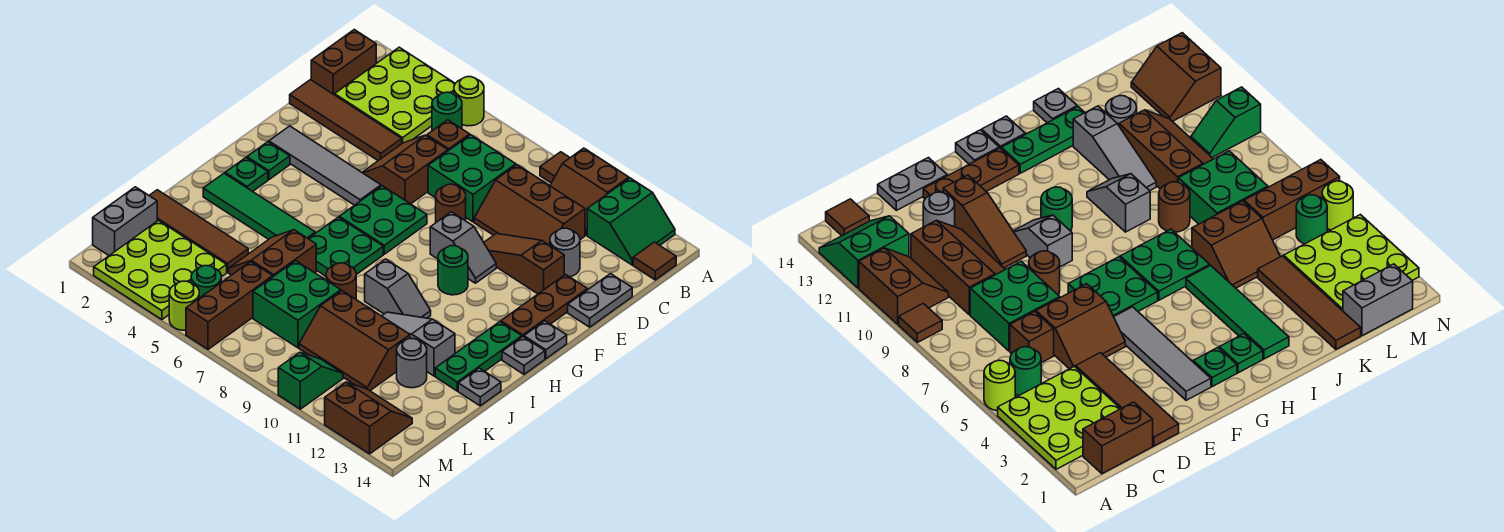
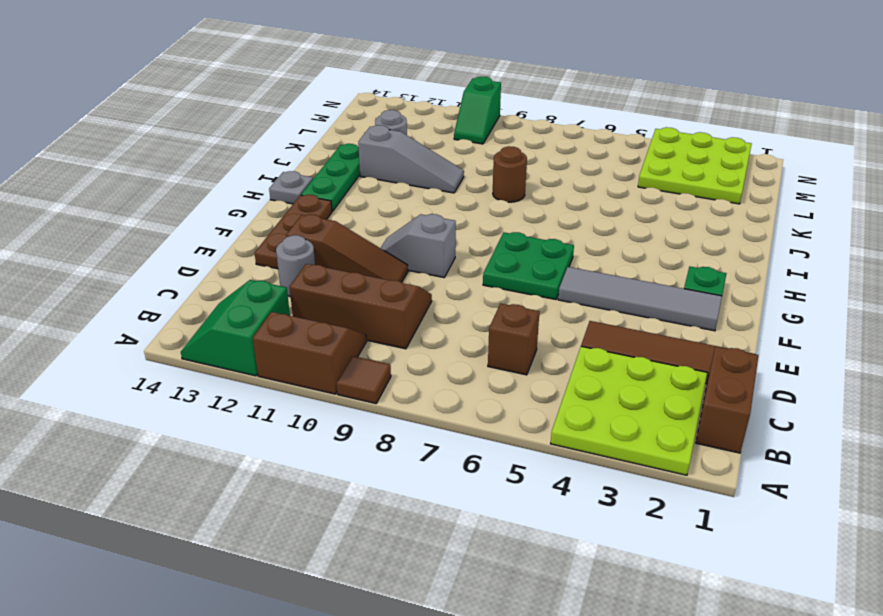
none -> lime 1x1 round brick [454,77,484,126]
none -> green 1x1 round brick [432,92,462,131]
none -> brown 1x1 tile [633,242,676,280]
none -> green 2x2 brick [428,135,516,222]

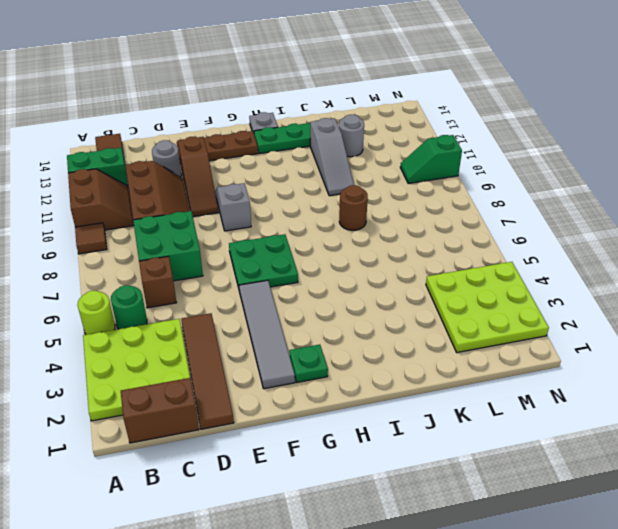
none -> brown 2x2 slope [362,135,448,204]
none -> grey 1x2 plate [568,274,632,327]
none -> brown 1x1 round brick [436,184,466,222]
none -> green 1x1 round brick [438,246,468,295]

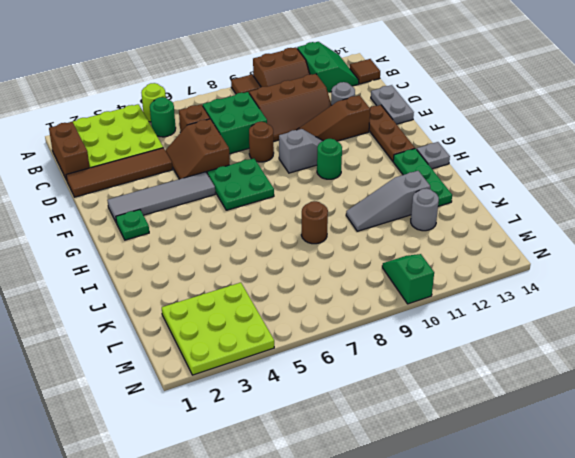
none -> grey 1x1 plate [524,321,567,359]
none -> green 1x1 plate [225,158,268,191]
none -> green 2x2 plate [308,217,383,276]
none -> green 1x4 tile [203,173,315,239]

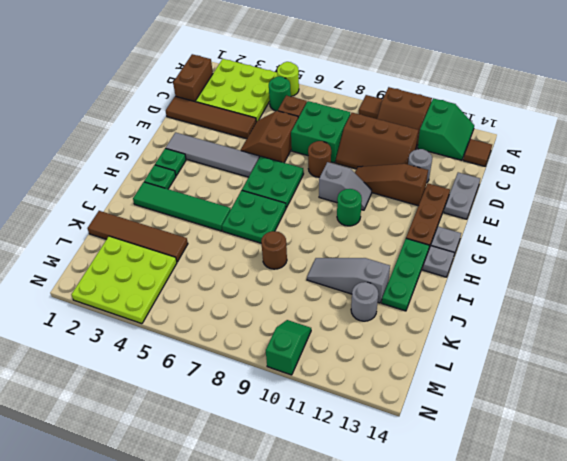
none -> grey 1x2 slope [365,259,431,318]
none -> brown 2x2 slope [229,230,316,277]
none -> grey 1x1 plate [458,368,501,406]
none -> green 2x2 brick [253,261,341,348]

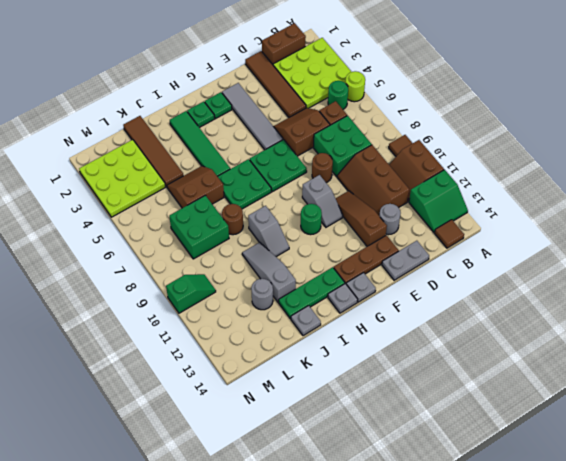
none -> brown 2x3 slope [299,291,410,391]
none -> grey 1x2 brick [93,187,157,255]
none -> brown 1x3 brick [186,262,273,349]
none -> green 1x1 round brick [191,266,221,298]

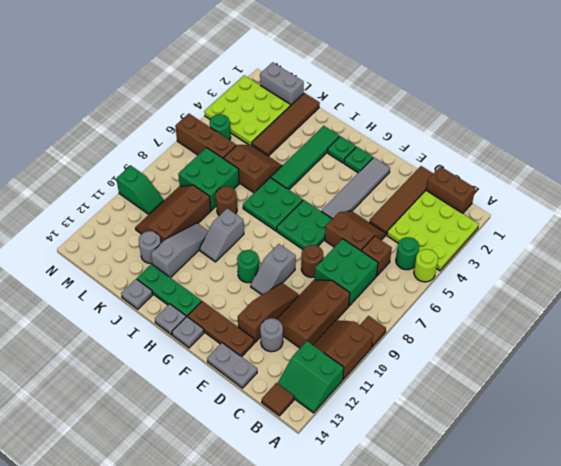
none -> brown 2x2 slope [325,382,412,454]
none -> lime 1x1 round brick [169,281,199,330]

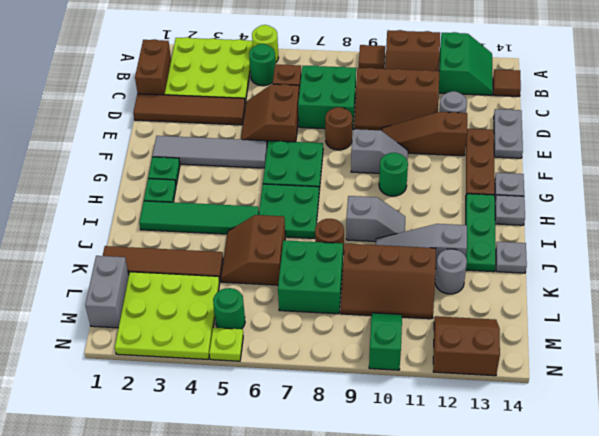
lime 1x1 plate [209,328,243,361] -> lime 1x1 round brick [169,281,199,330]
none -> brown 1x3 brick [186,262,273,349]

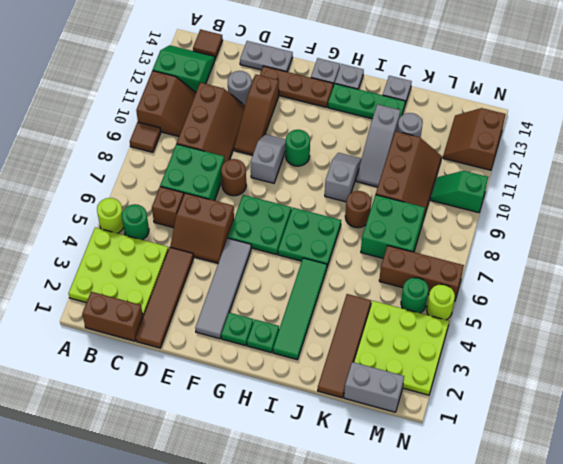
none -> brown 2x2 slope [229,230,316,277]

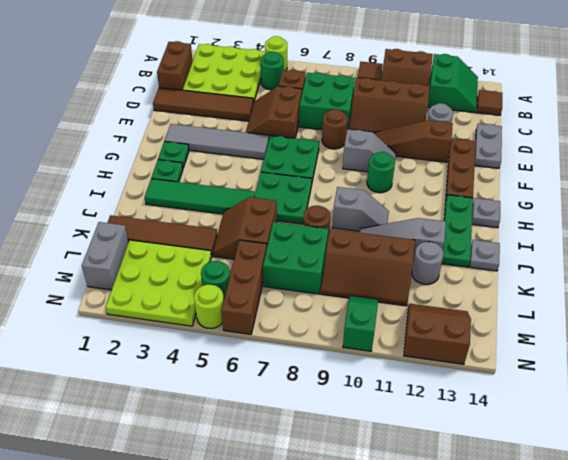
none -> grey 1x1 plate [524,321,567,359]

